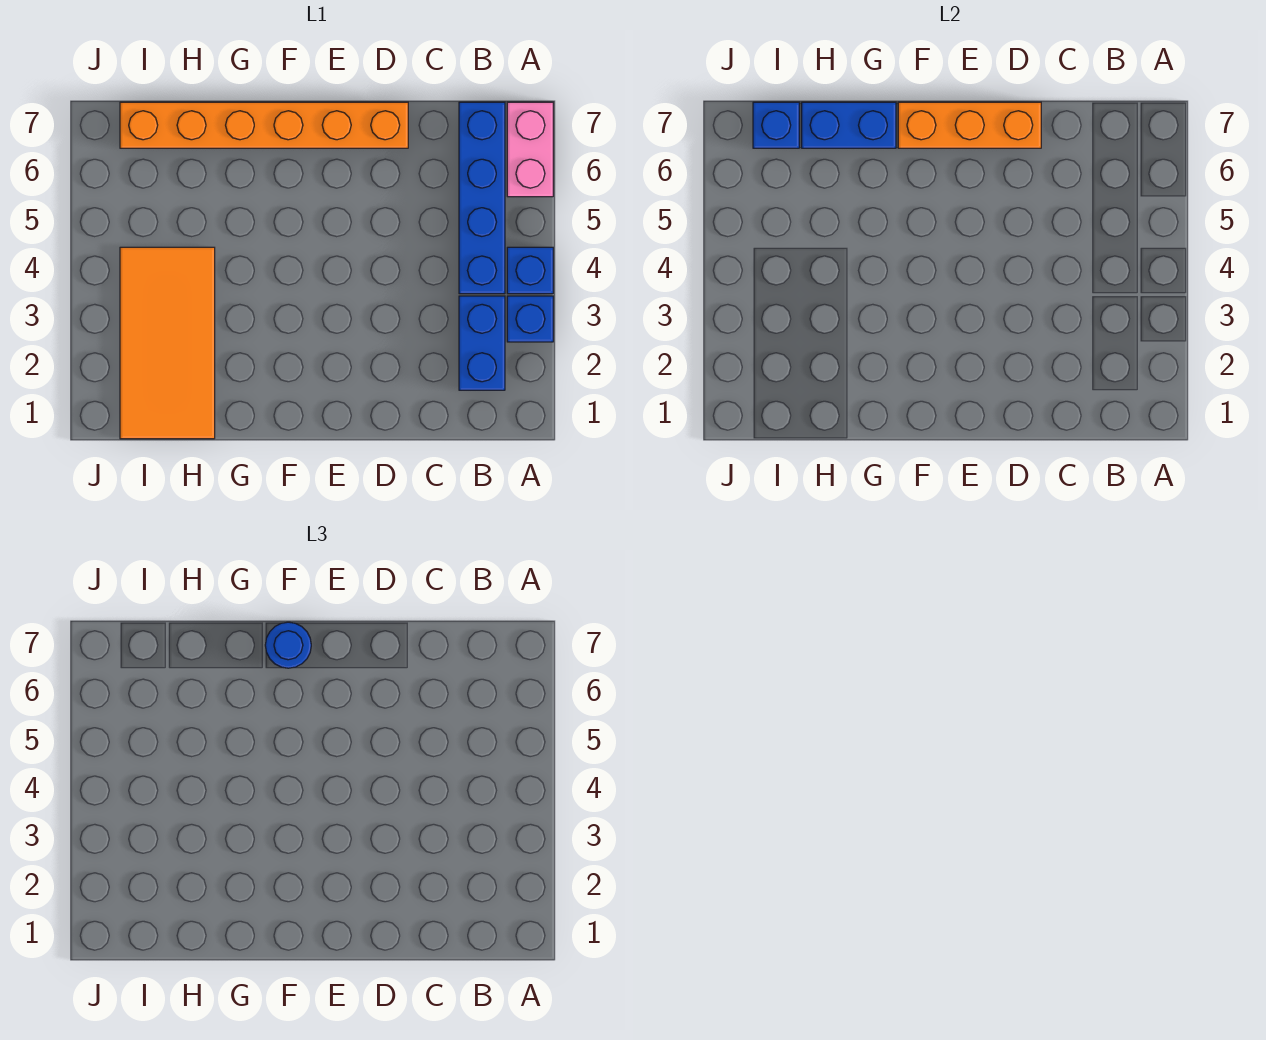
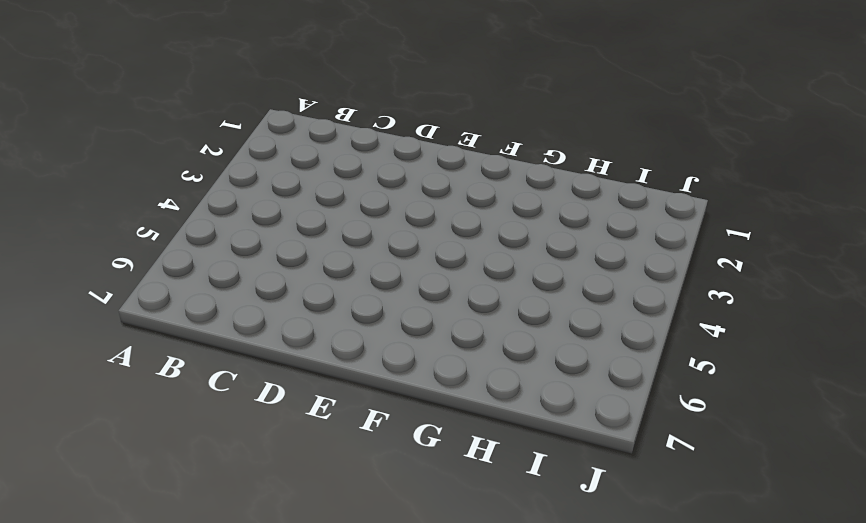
none -> blue 1x1 brick [507,296,553,342]
none -> blue 1x1 brick [507,247,553,294]

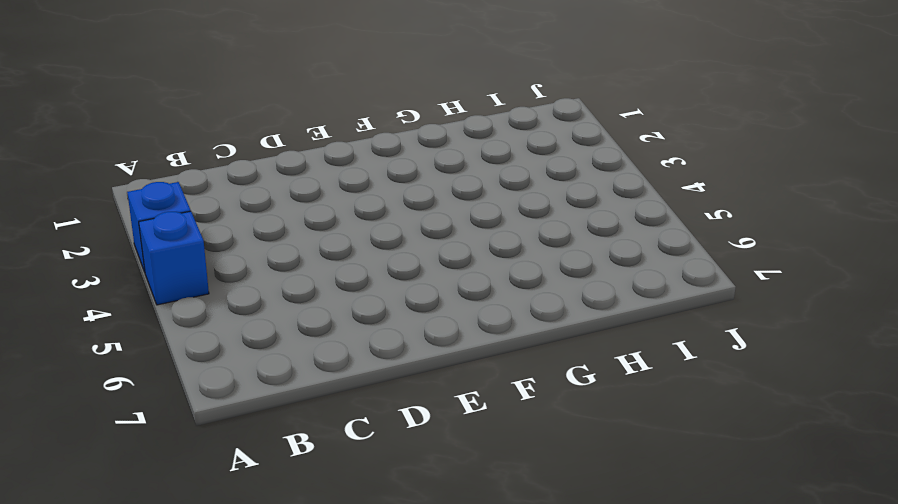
none -> pink 1x2 brick [507,102,553,197]
none -> blue 1x2 brick [459,296,505,390]

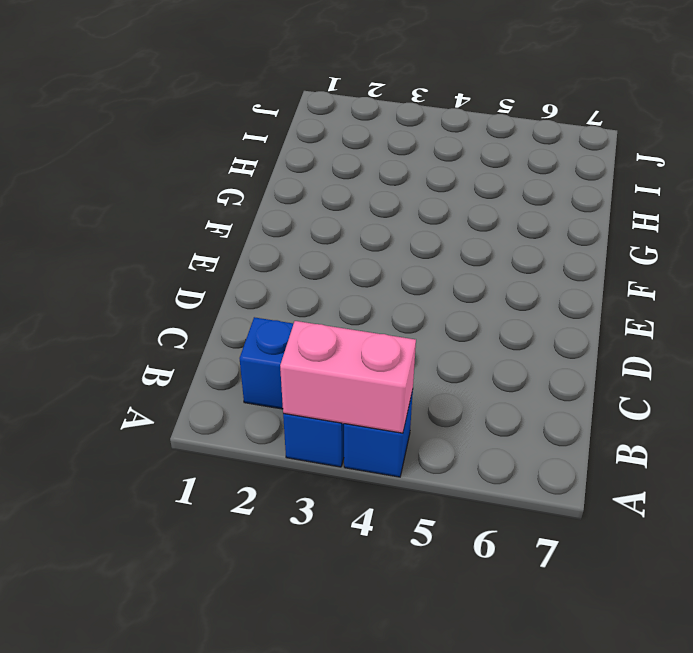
pink 1x2 brick [280,321,416,433] -> pink 1x2 brick moved to [507,102,553,197]
none -> blue 1x4 brick [459,102,505,294]
none -> orange 1x6 brick [120,102,408,148]

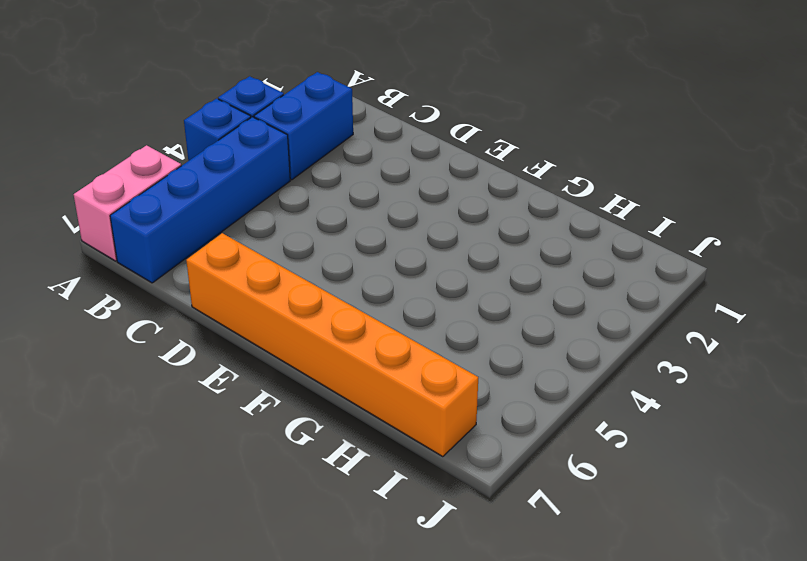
none -> orange 2x4 tile [120,247,215,439]
none -> orange 1x3 brick [898,102,1041,148]

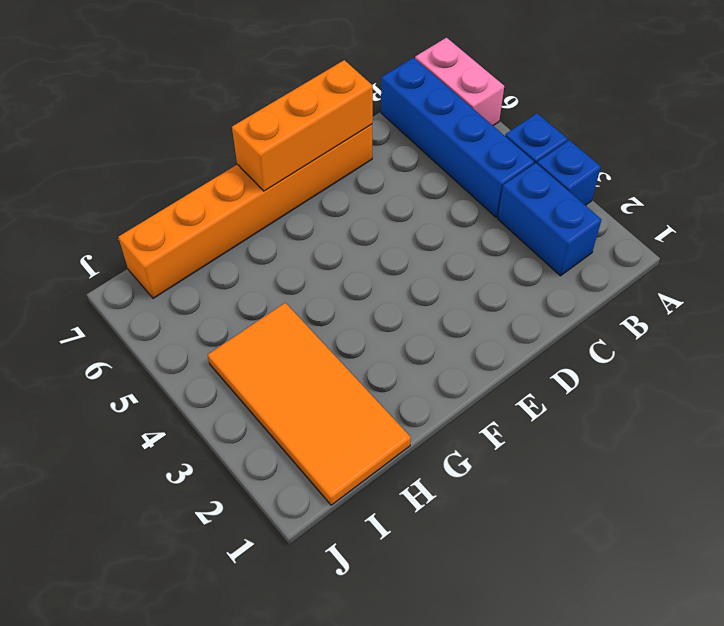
none -> blue 1x2 brick [802,102,896,148]
none -> blue 1x1 brick [753,102,799,148]

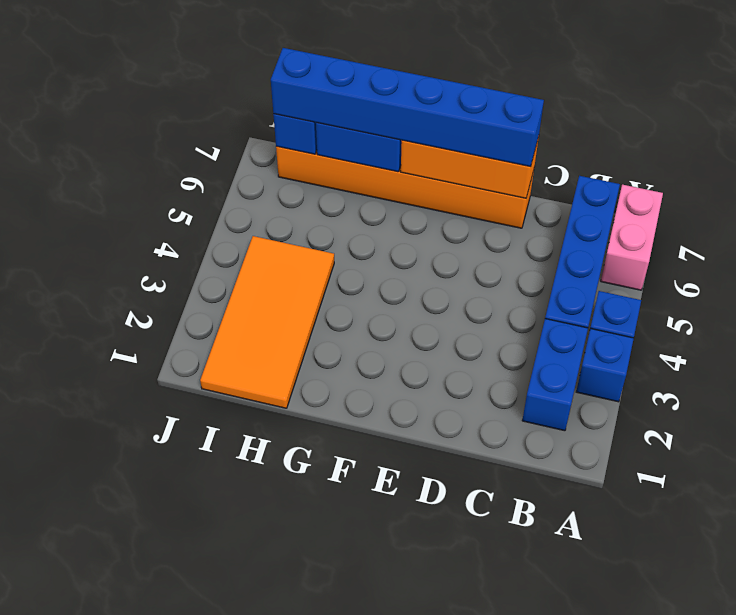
blue 1x6 brick [271,48,544,167] -> blue 1x1 round brick [265,622,311,668]

